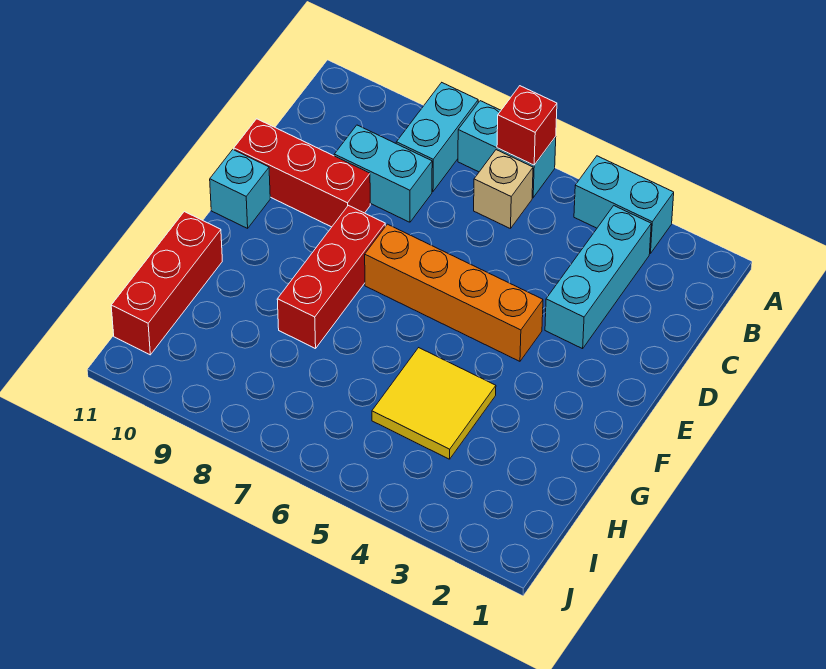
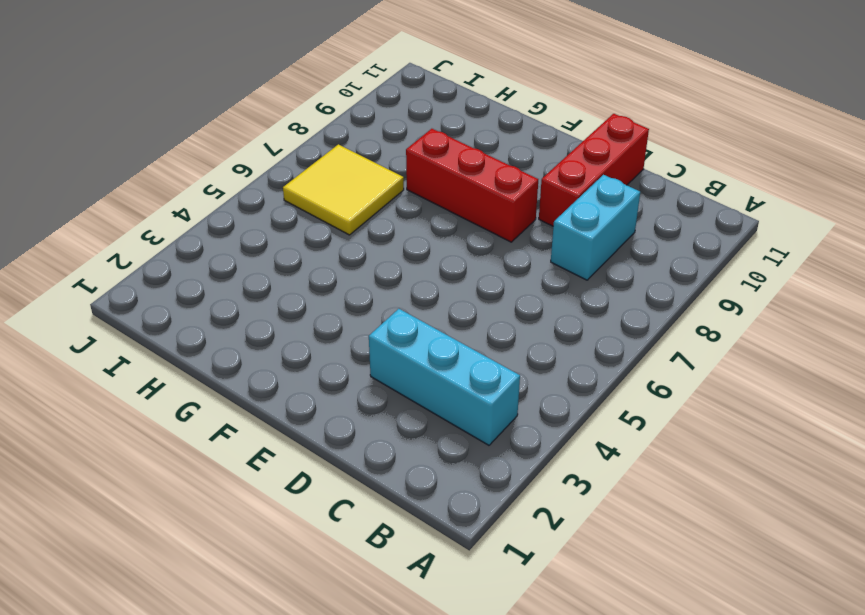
yellow 2x2 tile [283,144,404,235] -> yellow 2x2 tile moved to [372,348,496,459]
none -> cyan 1x2 brick [574,156,674,254]
none -> cyan 1x2 brick [458,101,556,198]
none -> cyan 1x2 brick [396,83,478,191]

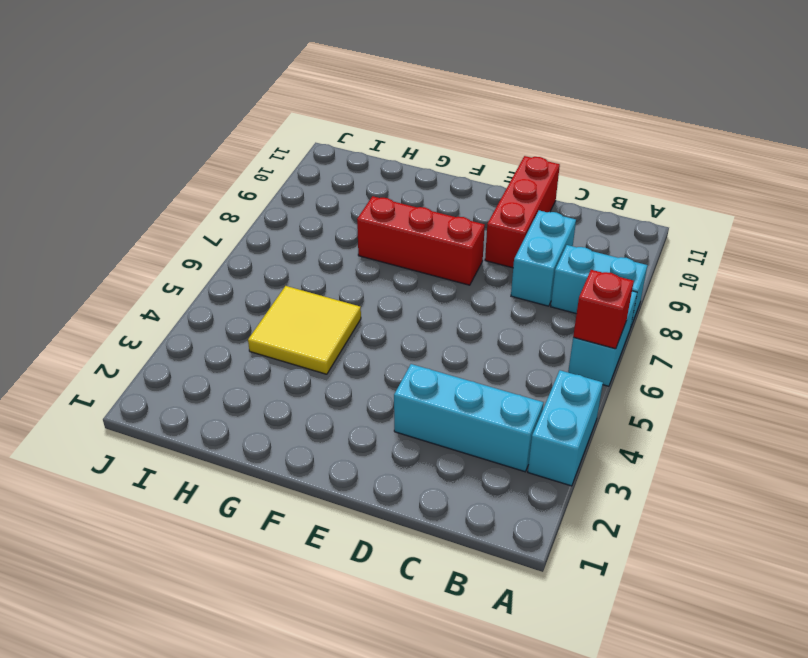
none -> tan 1x1 brick [474,150,533,229]
none -> orange 1x4 brick [365,224,543,361]
none -> cyan 1x1 brick [210,150,270,228]

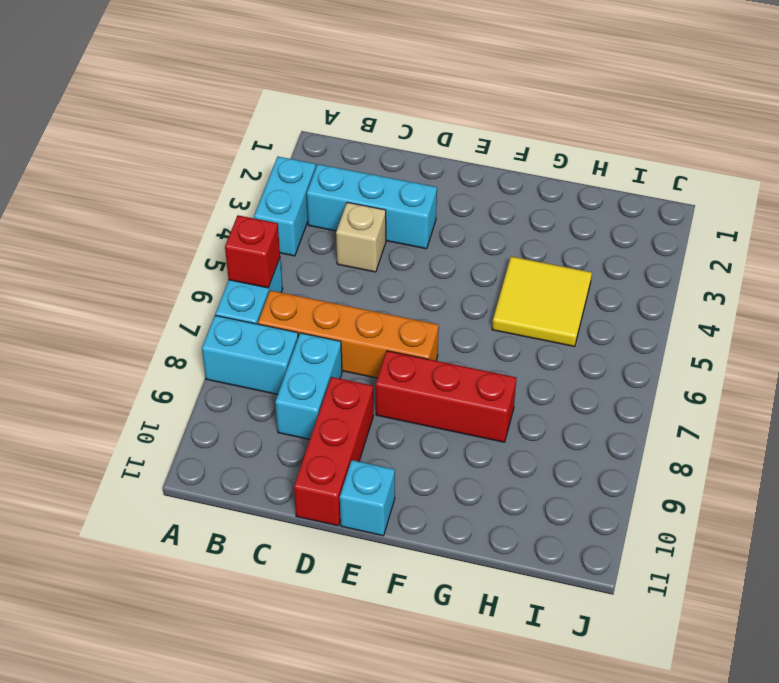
orange 1x4 brick [258,290,439,378] -> orange 1x4 brick turned to [365,224,543,361]
tan 1x1 brick [336,202,386,272] -> tan 1x1 brick moved to [474,150,533,229]
none -> red 1x3 brick [111,212,222,355]

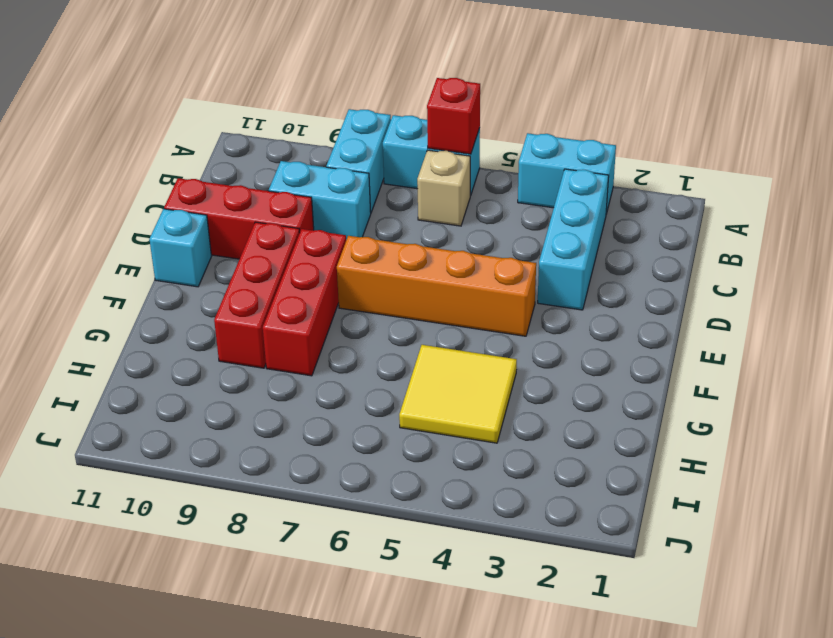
red 1x3 brick [214,222,300,368] -> red 1x3 brick moved to [111,212,222,355]

